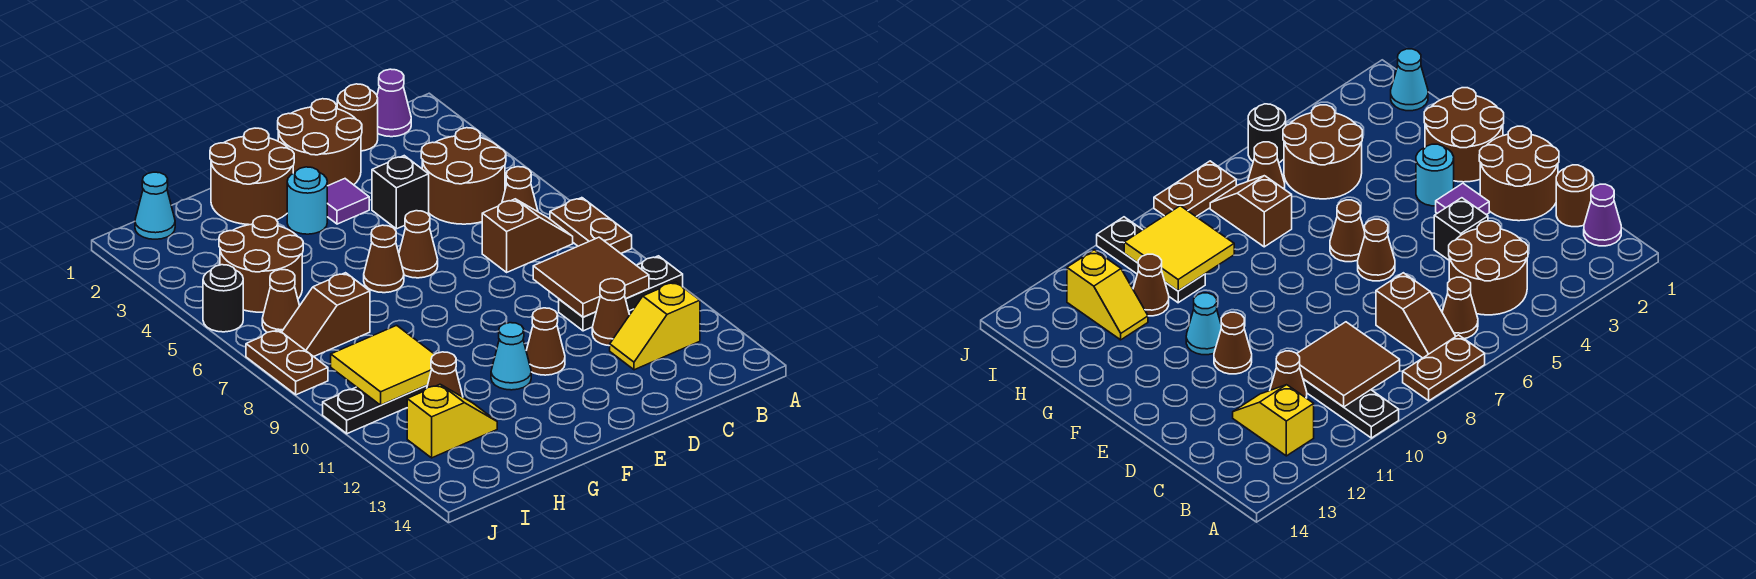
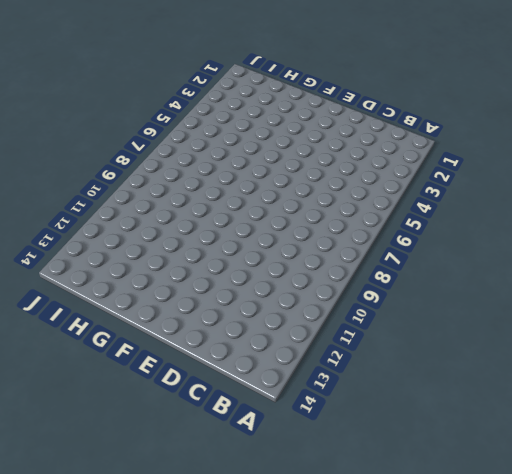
none -> brown 1x2 plate [550,198,632,253]
none -> black 1x3 plate [559,256,683,331]
none -> purple 1x1 cone [377,69,411,137]

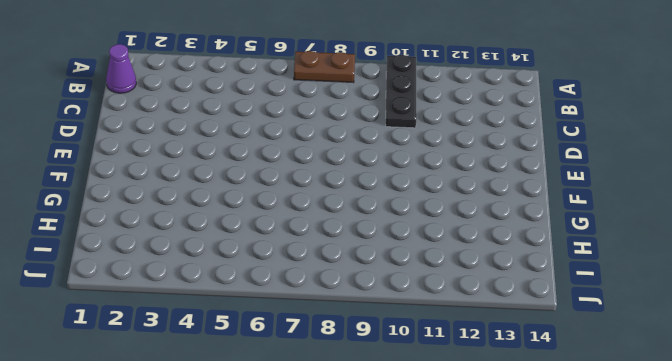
none -> brown 2x2 round brick [421,128,506,224]
none -> brown 1x1 cone [502,167,538,212]
none -> brown 1x2 slope [482,199,573,272]

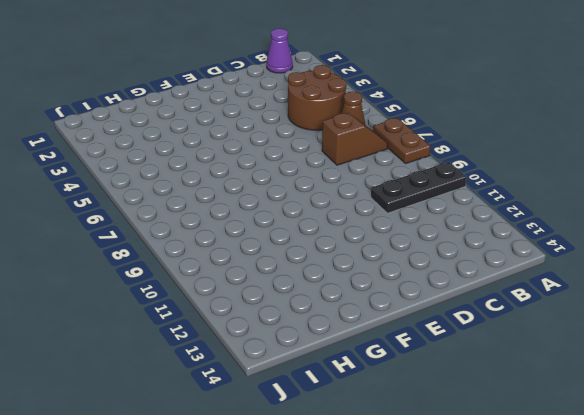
none -> yellow 1x2 slope [610,282,700,370]
none -> brown 1x1 round brick [337,84,378,151]
none -> brown 1x1 cone [592,279,629,346]

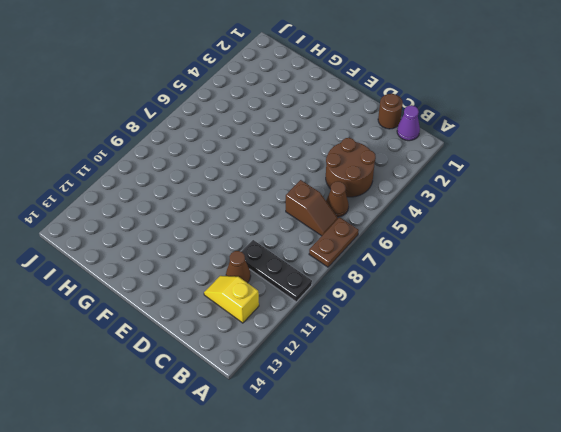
none -> brown 2x2 round brick [278,99,362,186]
none -> black 1x1 brick [372,156,429,229]
none -> purple 1x1 tile [327,179,369,224]

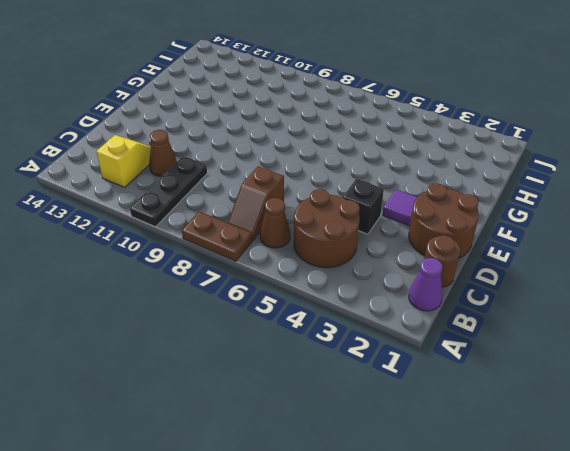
none -> brown 1x1 cone [399,211,438,278]
none -> brown 1x1 cone [526,308,565,375]
none -> brown 2x2 round brick [210,128,294,225]

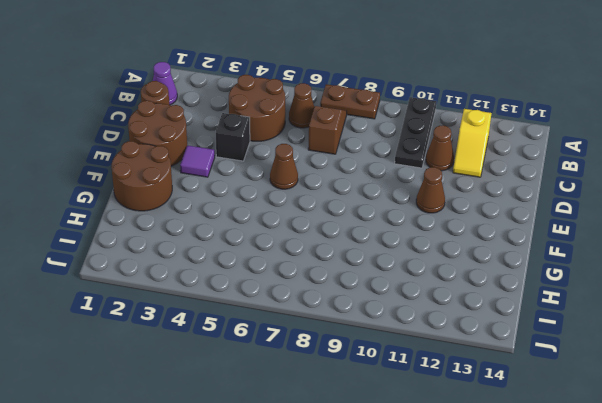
none -> cyan 1x1 round brick [287,167,327,234]
none -> brown 1x1 cone [364,225,404,293]
none -> cyan 1x1 cone [491,323,531,390]

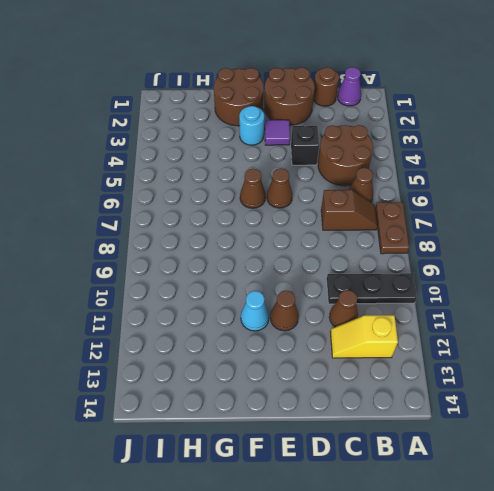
none -> brown 2x2 round brick [219,216,303,312]
none -> brown 1x2 slope [282,273,370,357]
none -> black 1x3 plate [323,386,427,434]

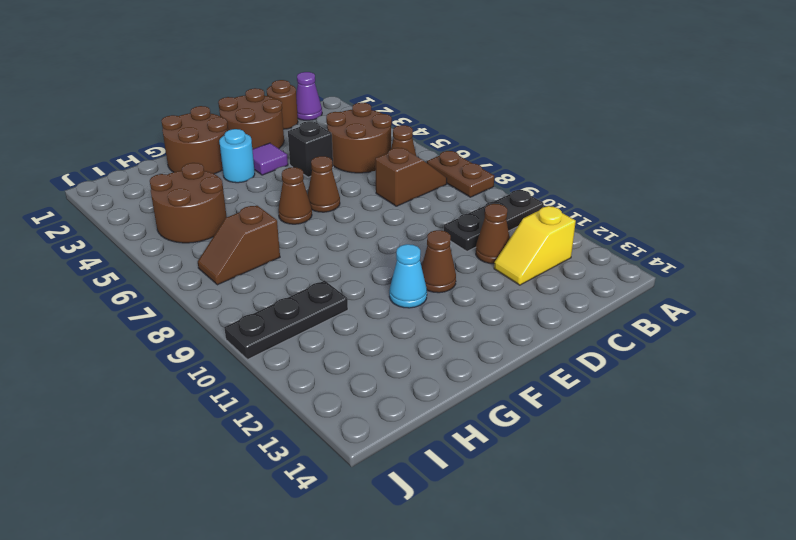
none -> brown 1x1 cone [427,352,463,397]
none -> yellow 1x2 slope [407,384,497,458]
none -> cyan 1x1 cone [135,172,175,239]

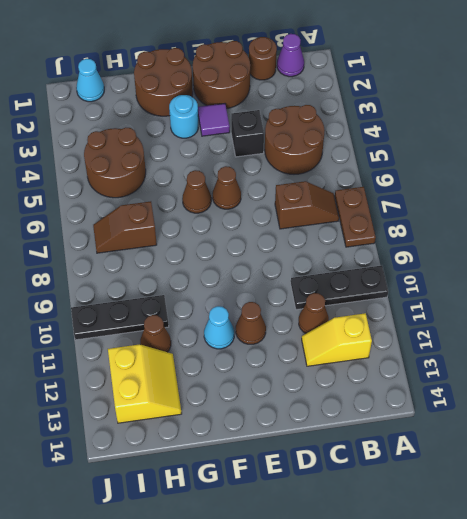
yellow 2x2 slope [108,344,182,423] -> yellow 1x2 slope [407,384,497,458]
none -> brown 1x1 cone [502,167,538,212]
none -> brown 1x1 cone [262,270,299,332]
none -> black 1x1 round brick [203,265,243,332]

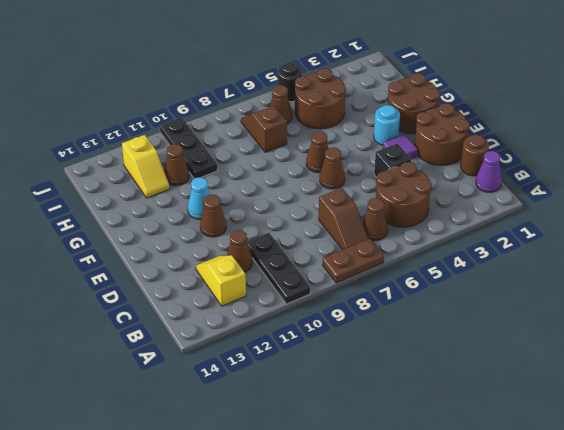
none -> cyan 1x1 cone [135,172,175,239]
none -> brown 1x2 plate [246,330,328,395]
none -> brown 2x2 tile [533,237,649,317]

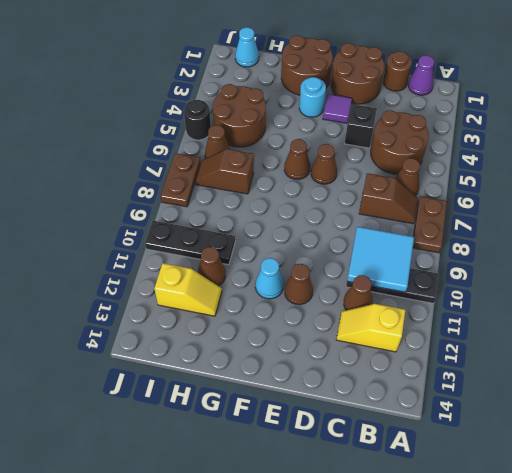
cyan 2x2 tile [347,227,414,292] -> brown 2x2 tile [533,237,649,317]
none -> yellow 2x2 tile [331,325,435,405]

